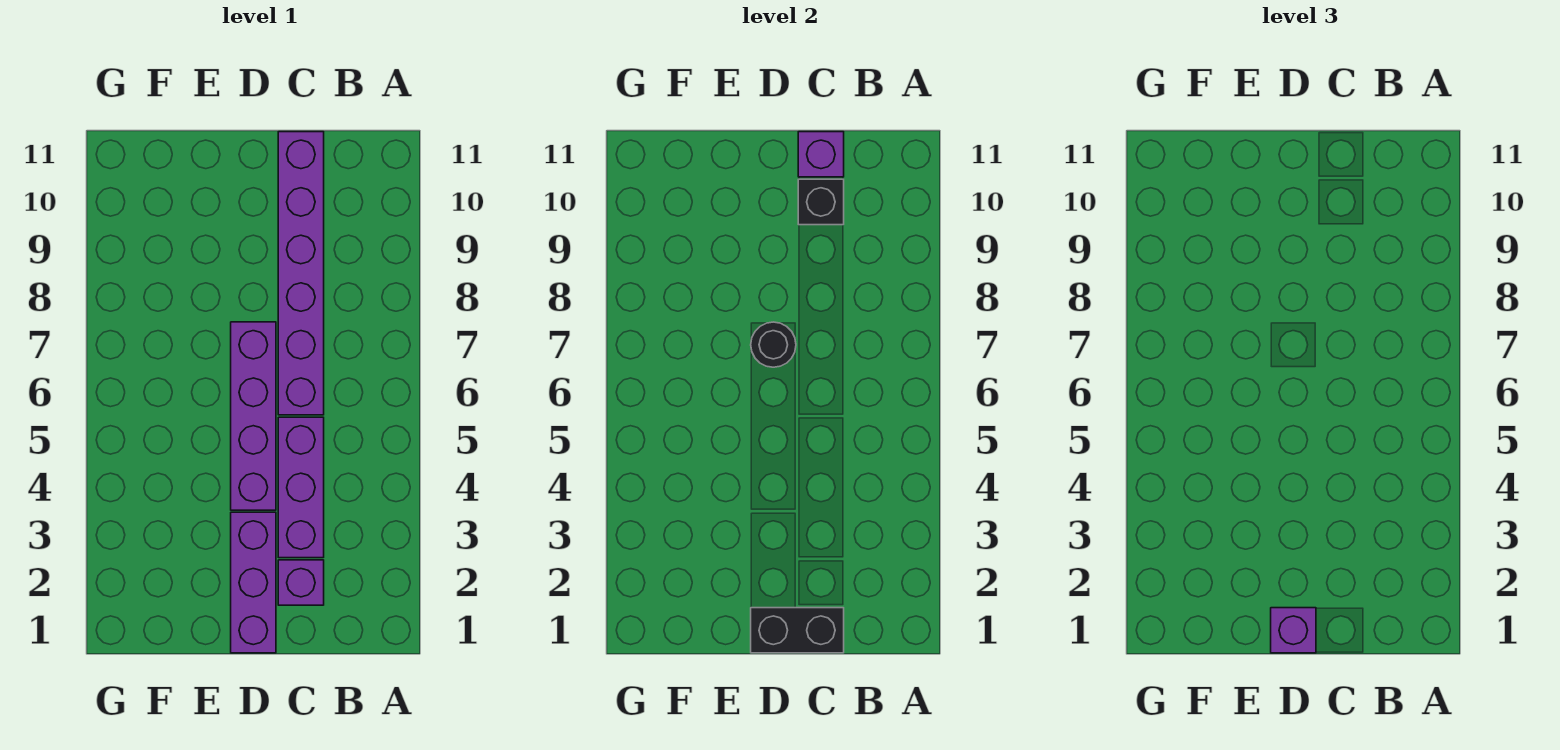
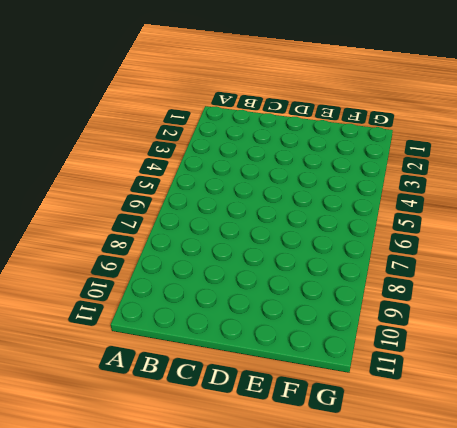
none -> purple 1x1 brick [278,560,324,605]
none -> purple 1x3 brick [278,417,324,558]

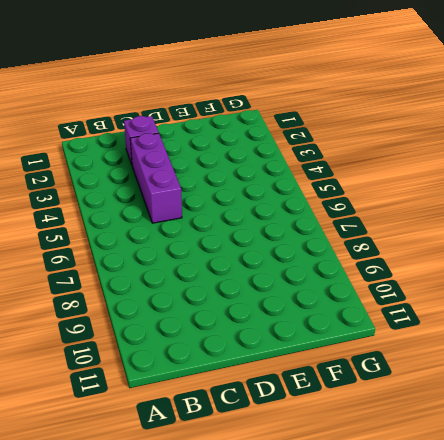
none -> purple 1x6 brick [278,132,324,415]
none -> purple 1x3 brick [231,512,276,653]

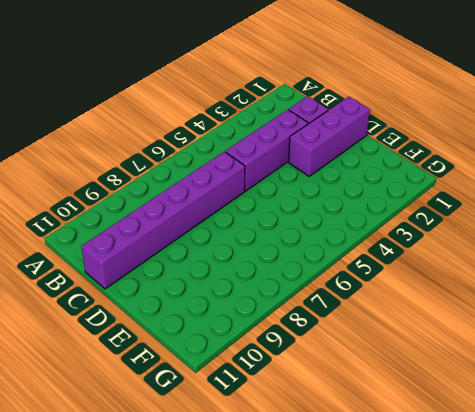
none -> purple 1x4 brick [231,322,276,510]
none -> black 1x2 brick [751,608,844,653]

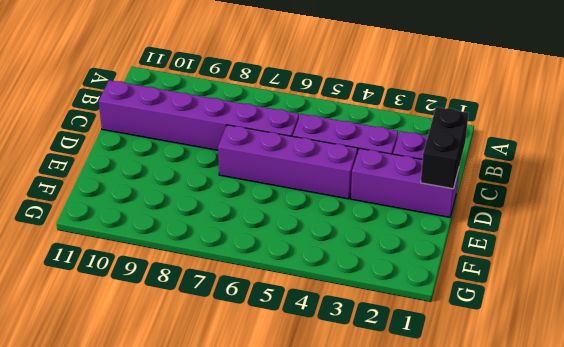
none -> black 1x1 brick [798,179,844,225]
none -> purple 1x1 brick [798,132,844,177]

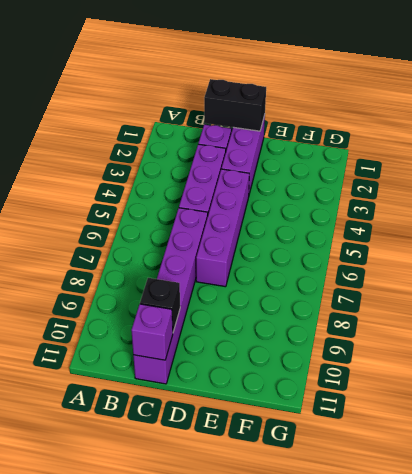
none -> black 1x1 round brick [751,322,796,367]
none -> purple 1x1 brick [1271,608,1316,653]

